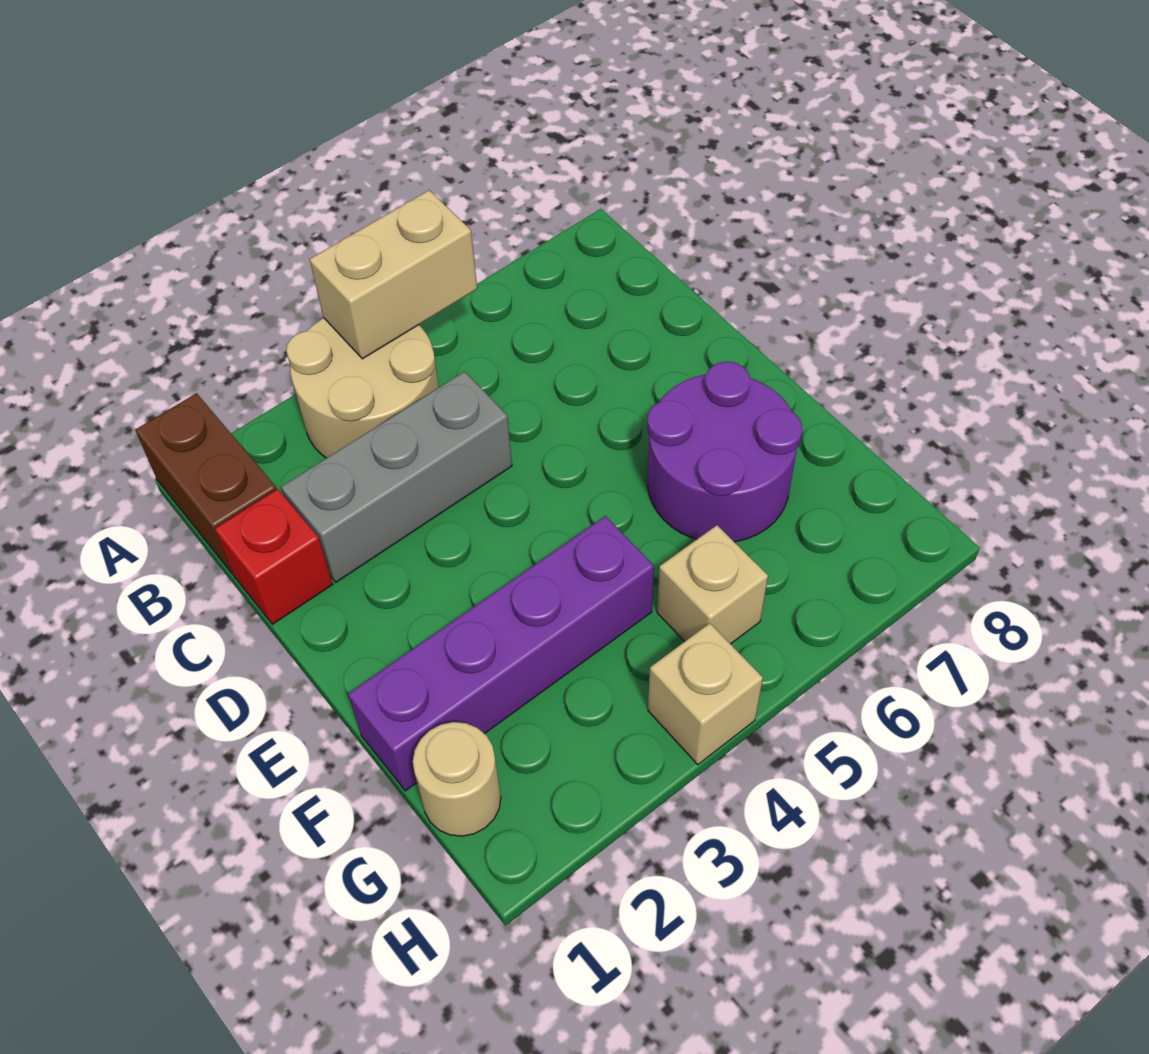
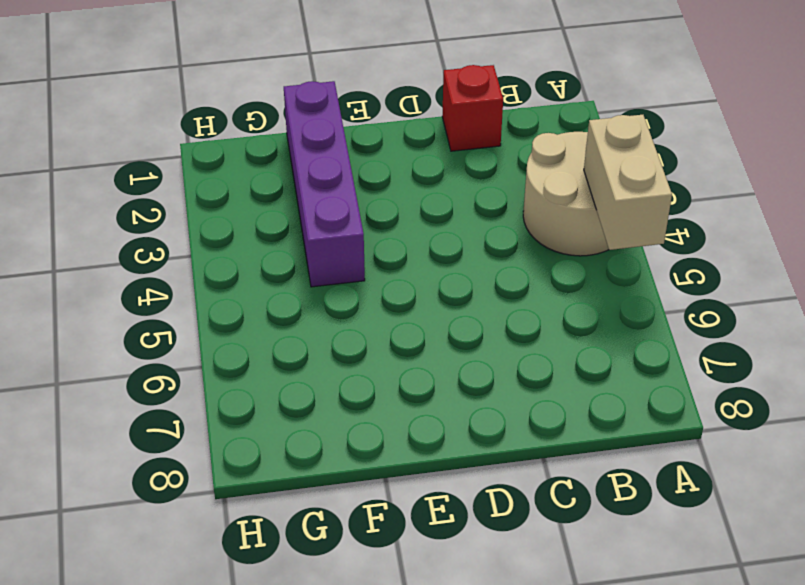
none -> brown 1x2 brick [135,393,277,573]
none -> grey 1x3 brick [281,372,512,582]

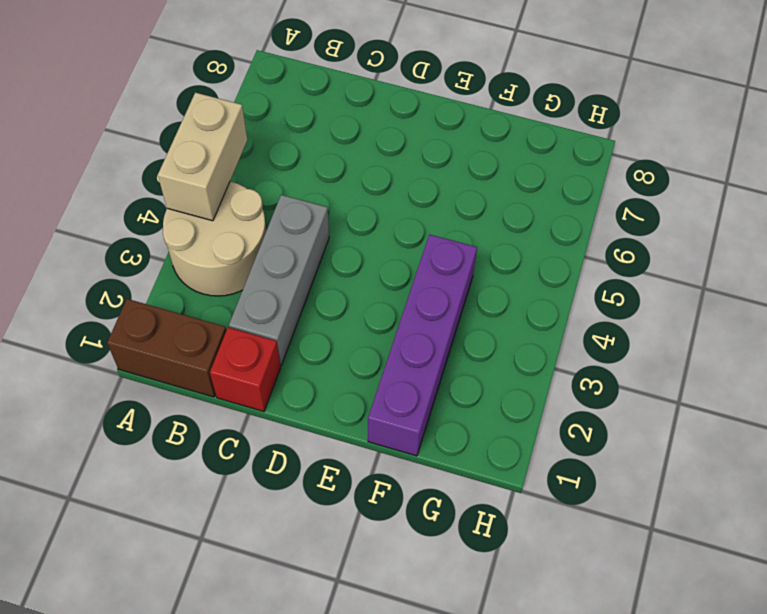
none -> purple 2x2 round brick [647,362,802,542]
none -> tan 1x1 round brick [413,722,501,836]

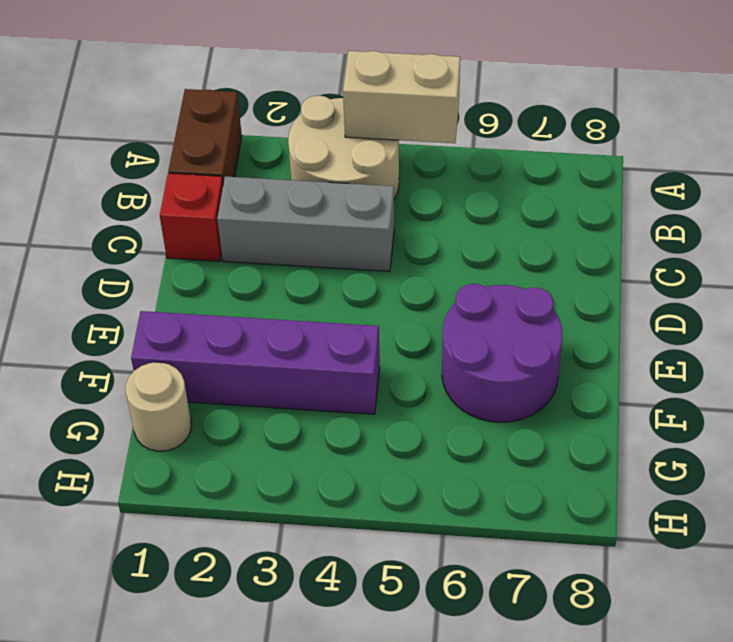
none -> tan 1x1 brick [657,525,768,644]
none -> tan 1x1 brick [648,623,763,765]

